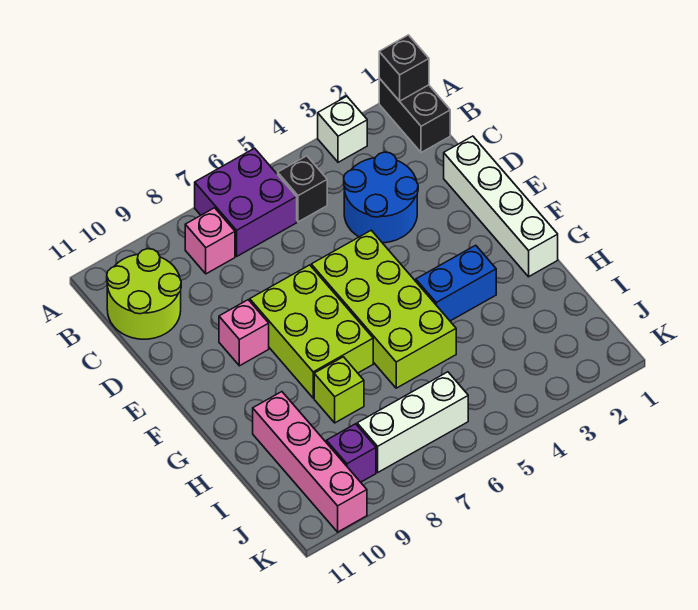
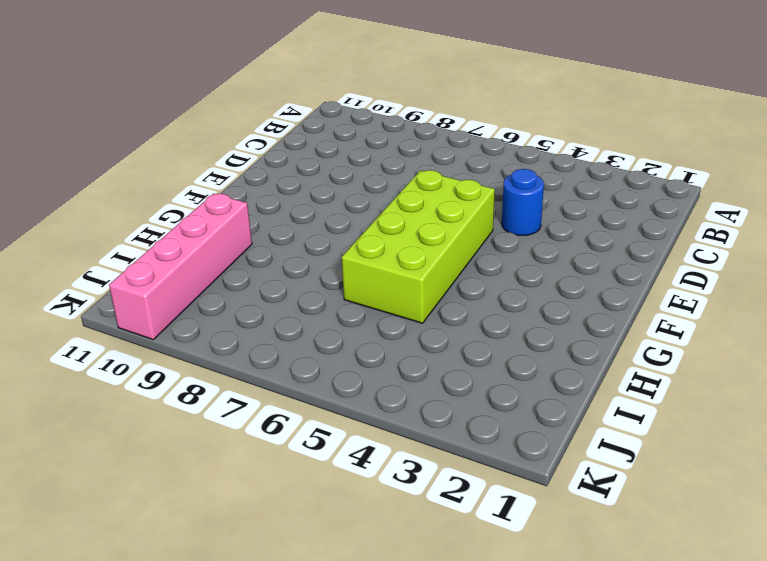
blue 1x1 round brick [502,169,544,235] -> blue 2x2 round brick [344,152,418,243]
none -> black 1x2 brick [379,78,450,153]
none -> white 1x1 brick [318,96,367,162]
none -> purple 2x2 brick [195,148,297,256]

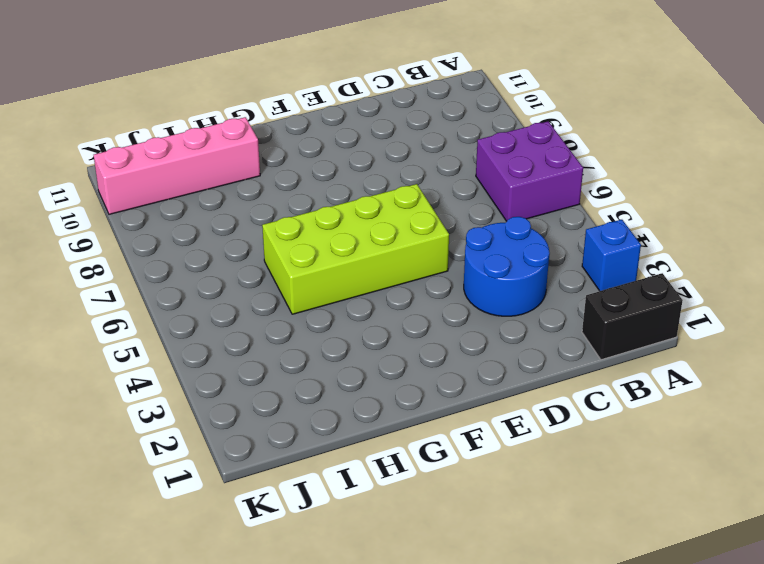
blue 1x1 brick [582,220,641,291] -> white 1x1 brick [318,96,367,162]
none -> black 1x1 brick [278,156,327,222]
none -> pink 1x1 brick [185,208,235,274]
none -> lime 2x2 round brick [107,249,181,339]

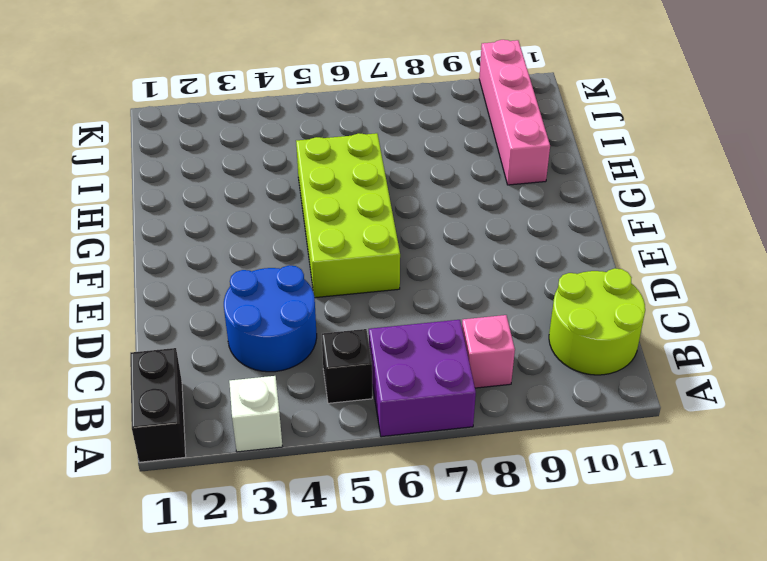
none -> white 1x4 brick [444,136,558,277]
none -> lime 2x3 brick [250,265,373,398]
none -> pink 1x1 brick [219,300,269,366]

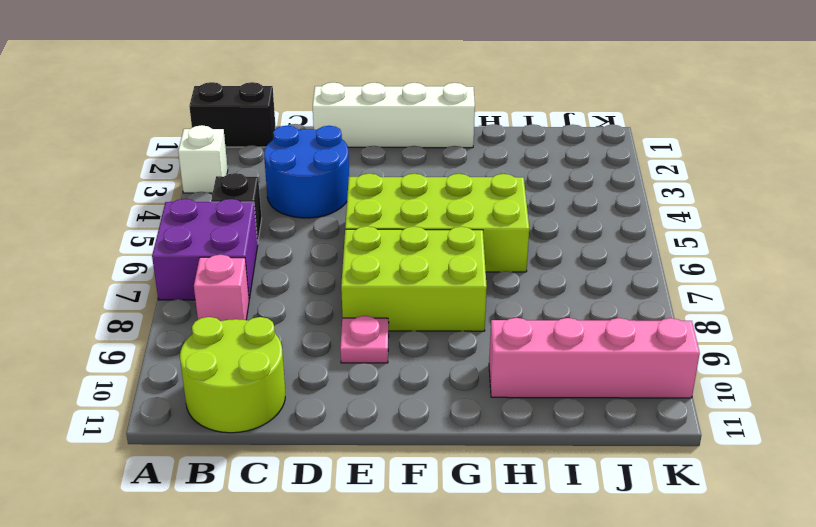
pink 1x1 plate [340,316,389,363] -> pink 1x1 brick [219,300,269,366]
none -> blue 1x2 brick [416,245,496,321]
none -> lime 1x1 brick [314,357,364,423]
none -> white 1x3 brick [357,372,468,472]

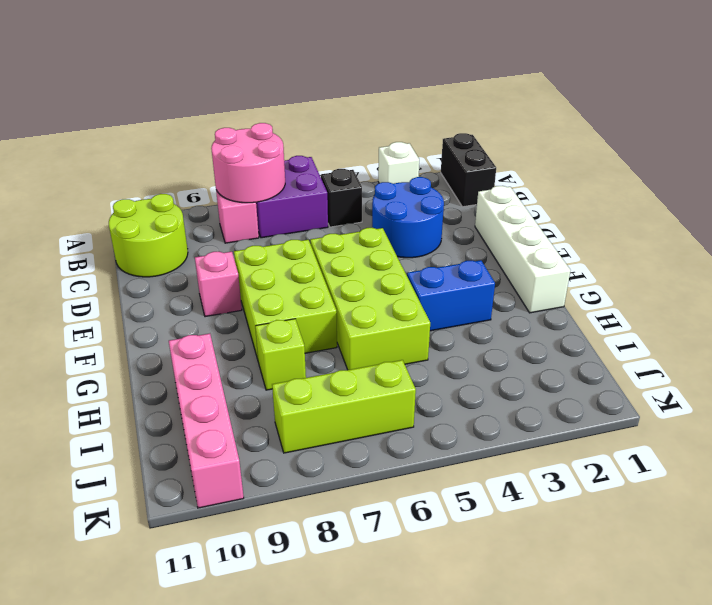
pink 2x2 round brick [211,123,285,203] -> none
lime 1x3 brick [272,360,416,453] -> white 1x3 brick [357,372,468,472]
none -> purple 1x1 brick [326,424,376,482]
none -> black 1x1 brick [379,35,429,101]

